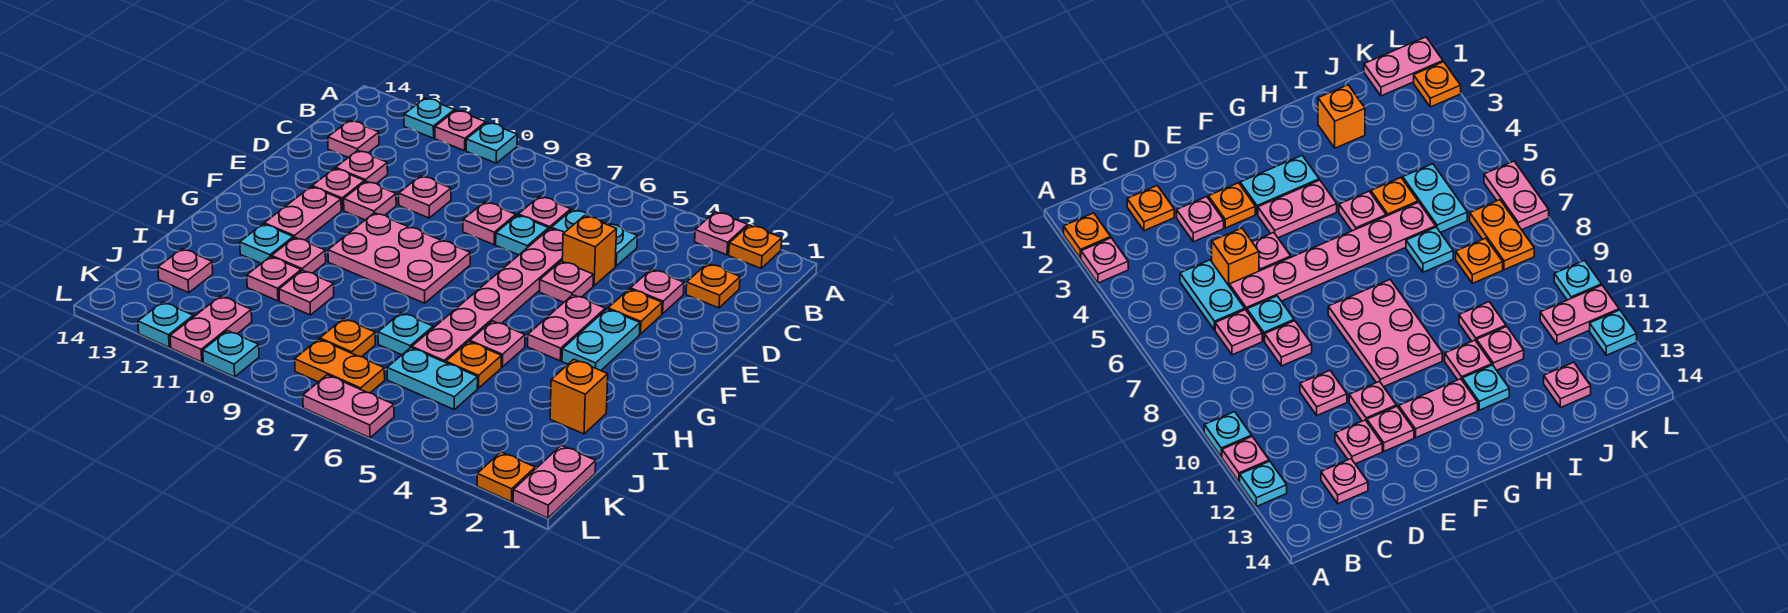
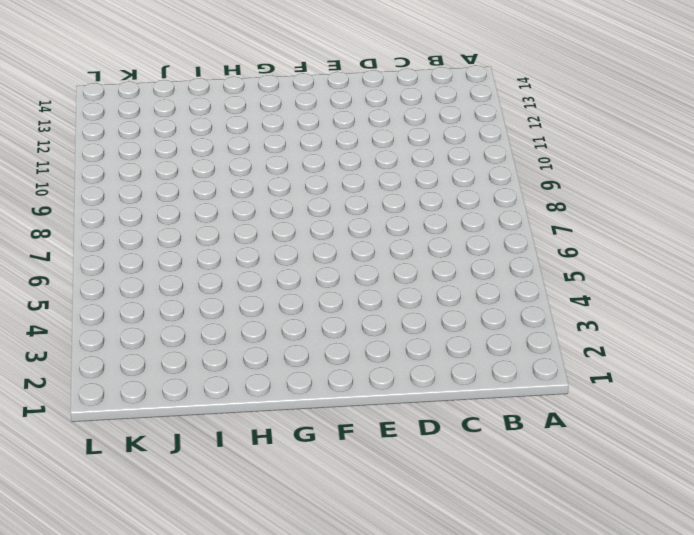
none -> orange 1x1 plate [729,225,782,268]
none -> pink 1x1 plate [695,212,748,255]
none -> cyan 1x1 plate [466,122,517,163]
none -> pink 1x1 plate [435,110,486,151]

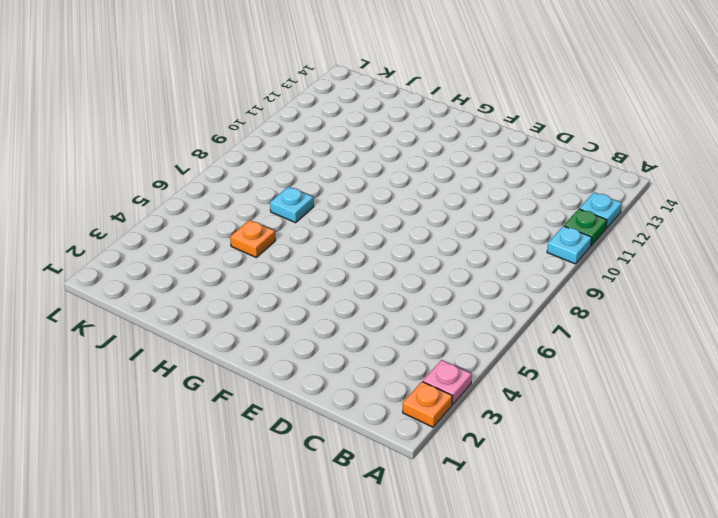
green 1x1 plate [564,209,607,246] -> pink 1x1 plate [435,110,486,151]
none -> orange 1x1 plate [686,263,740,308]
none -> cyan 1x2 plate [551,210,637,266]
none -> pink 1x1 plate [518,196,571,229]
none -> pink 1x1 plate [328,120,379,157]

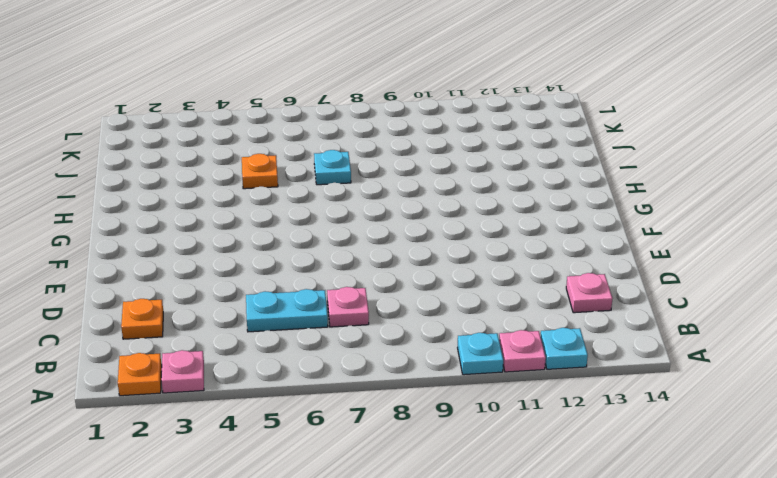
none -> pink 1x1 plate [630,269,684,314]
none -> orange 1x1 brick [562,216,617,286]
none -> pink 1x6 plate [412,228,564,363]
none -> cyan 1x1 plate [496,215,549,255]

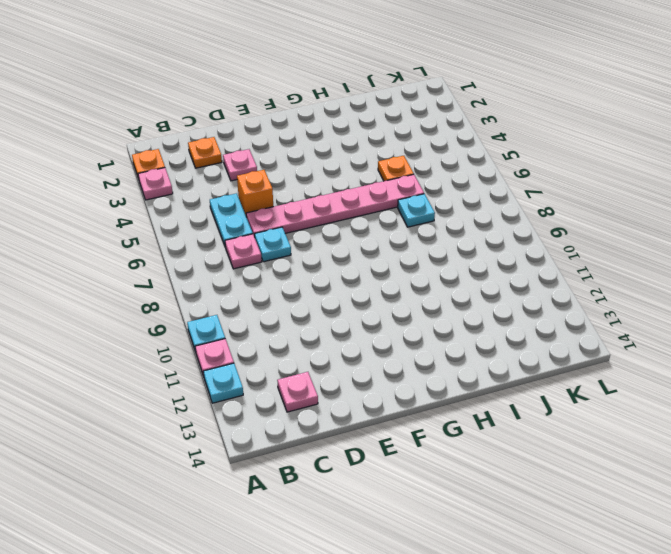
none -> pink 1x1 plate [463,202,516,245]
none -> pink 1x1 plate [399,176,451,218]
none -> pink 1x1 plate [336,150,388,184]
none -> orange 1x1 plate [608,289,662,334]

